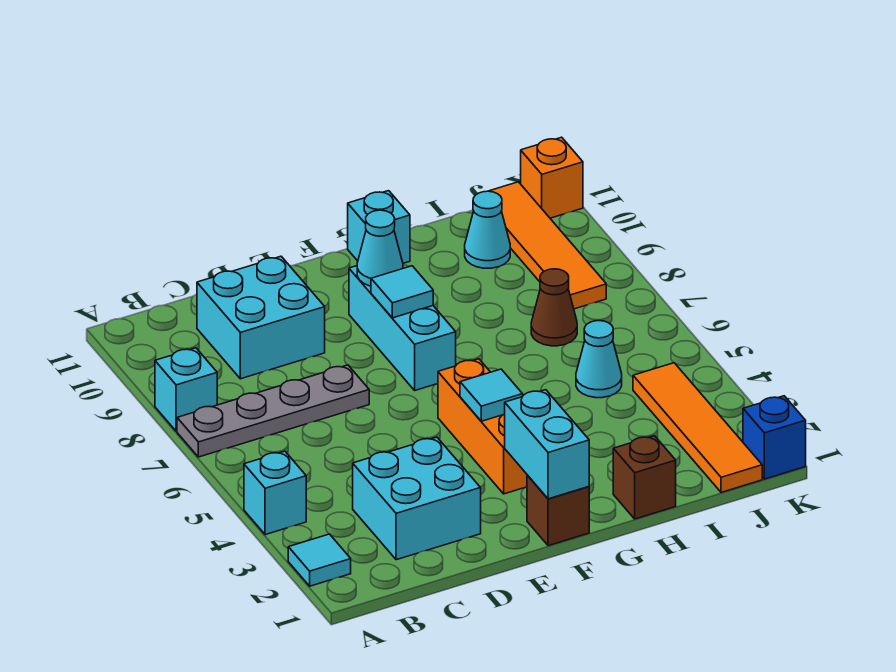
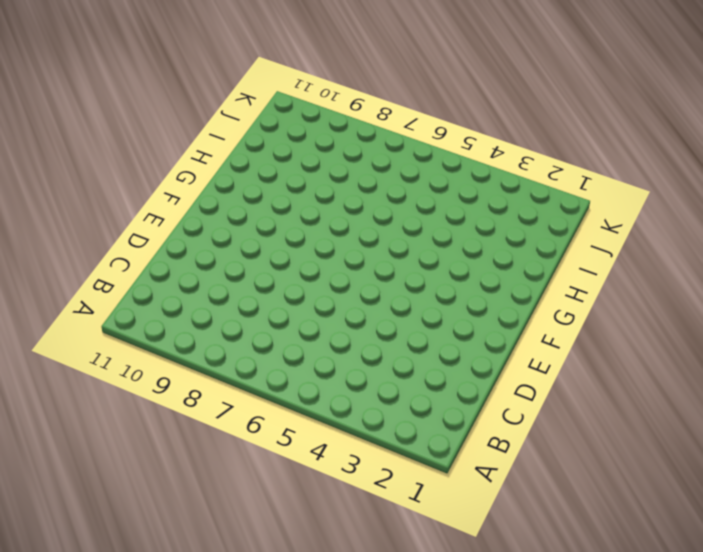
none -> cyan 1x1 tile [288,534,351,586]
none -> cyan 1x1 brick [244,451,306,535]
none -> grey 1x4 plate [177,365,369,457]

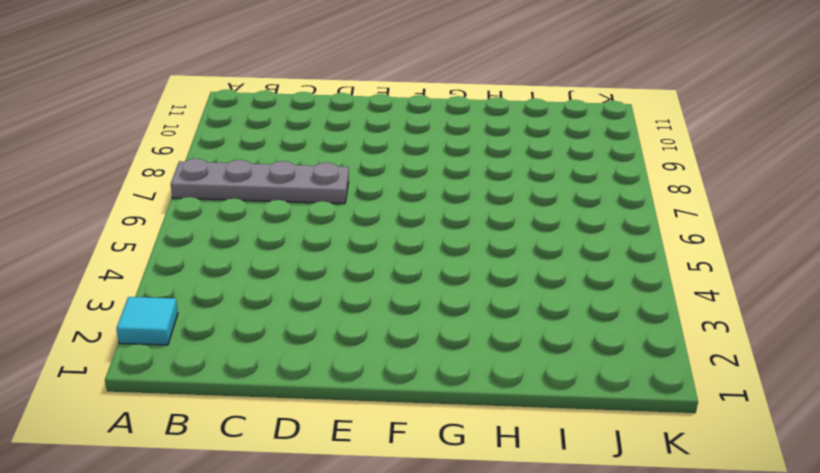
none -> cyan 1x1 brick [244,451,306,535]
none -> cyan 1x1 brick [155,348,217,431]
none -> cyan 2x2 brick [353,437,481,560]

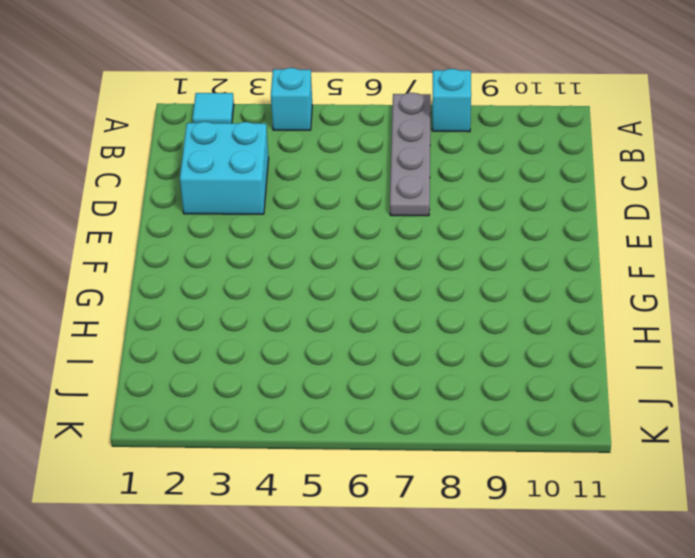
none -> cyan 2x2 brick [197,256,325,379]
none -> brown 1x1 brick [527,475,589,546]
none -> orange 1x3 brick [438,359,527,494]

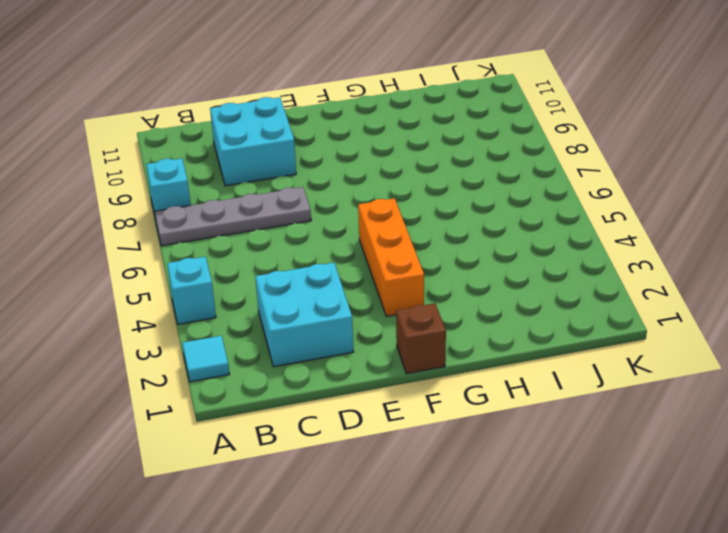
none -> cyan 1x3 brick [349,266,456,390]
none -> cyan 1x1 brick [348,191,410,263]
none -> brown 1x1 brick [613,436,676,519]

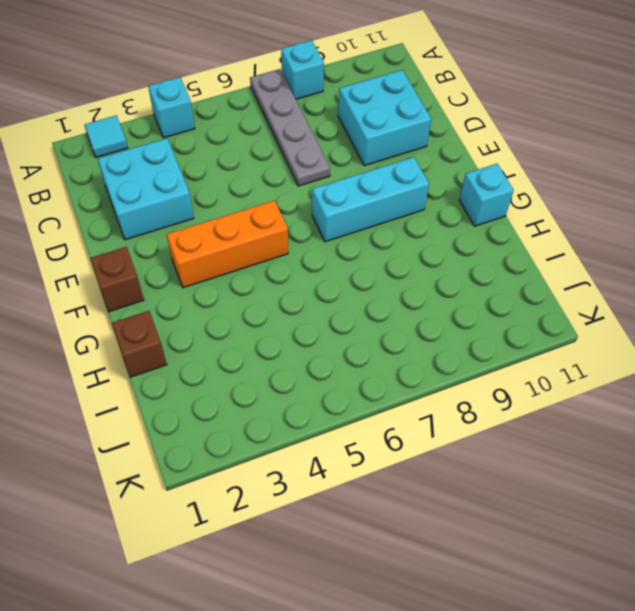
none -> cyan 1x1 cone [576,321,622,398]
none -> brown 1x1 cone [531,269,577,346]
none -> cyan 1x1 cone [465,191,510,268]

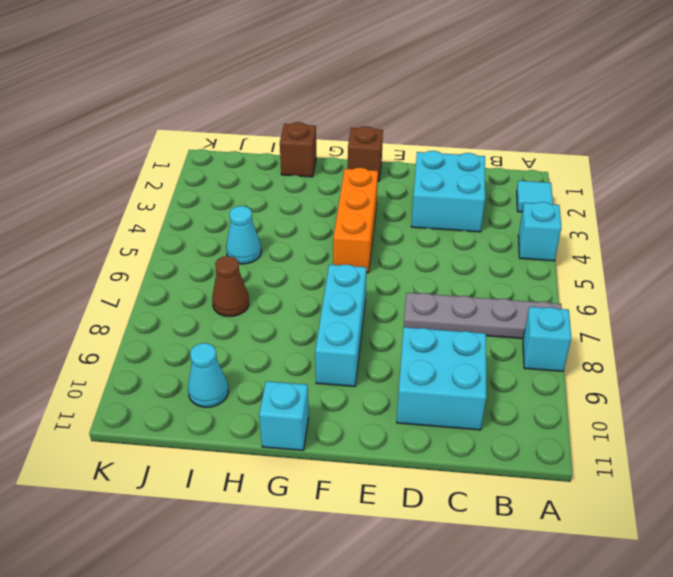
none -> orange 1x4 tile [633,363,762,492]
none -> orange 1x4 tile [489,182,606,309]
none -> blue 1x1 brick [743,396,806,479]

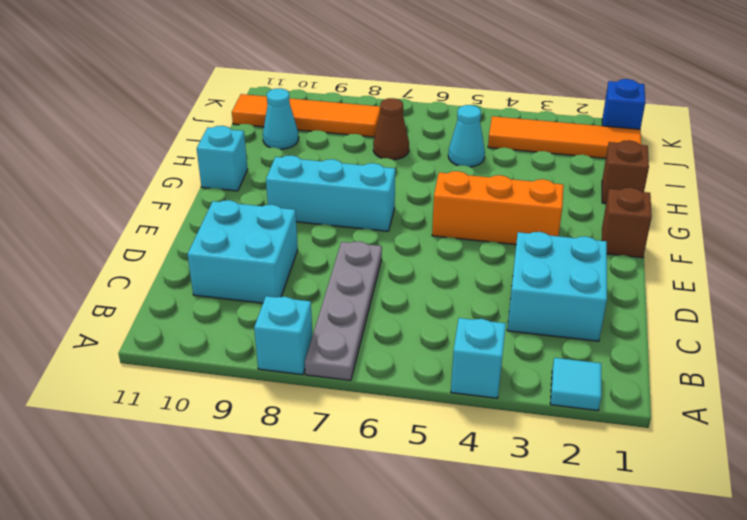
none -> orange 1x1 brick [521,137,583,218]
none -> cyan 1x2 brick [505,390,589,499]
none -> cyan 1x1 tile [460,369,523,421]

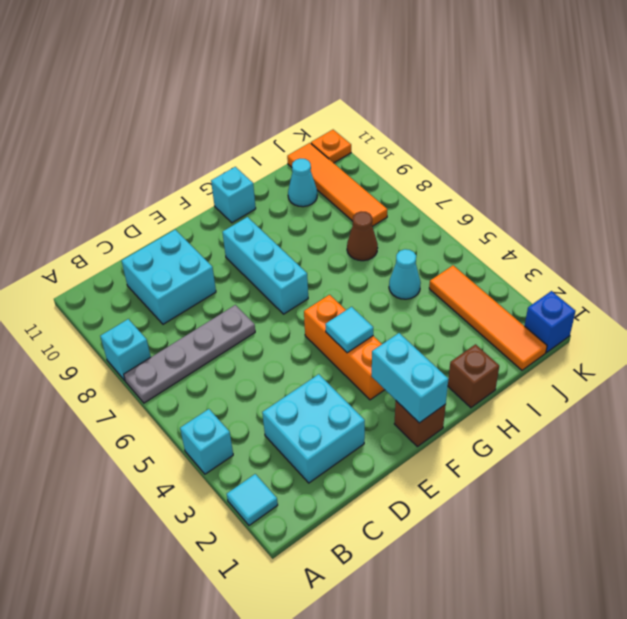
orange 1x1 plate [311,130,351,163] -> orange 1x1 brick [521,137,583,218]
none -> cyan 1x1 tile [371,266,433,318]
none -> cyan 1x1 cone [357,210,403,286]

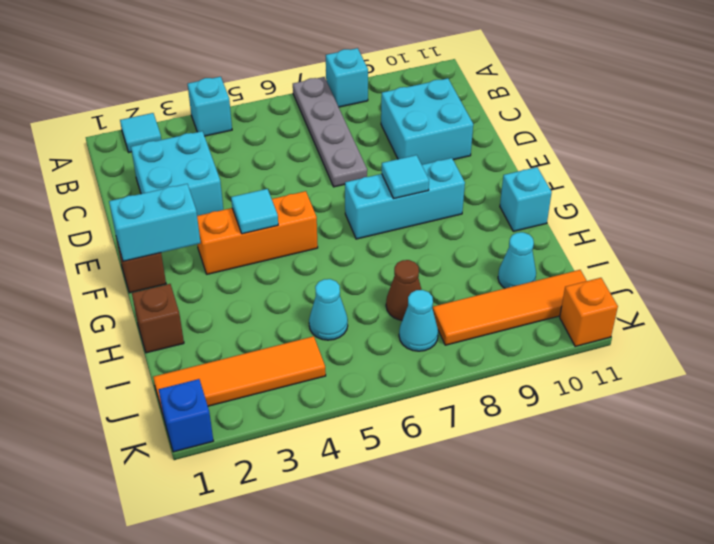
cyan 1x1 cone [399,290,438,351] -> cyan 1x1 cone moved to [357,210,403,286]

